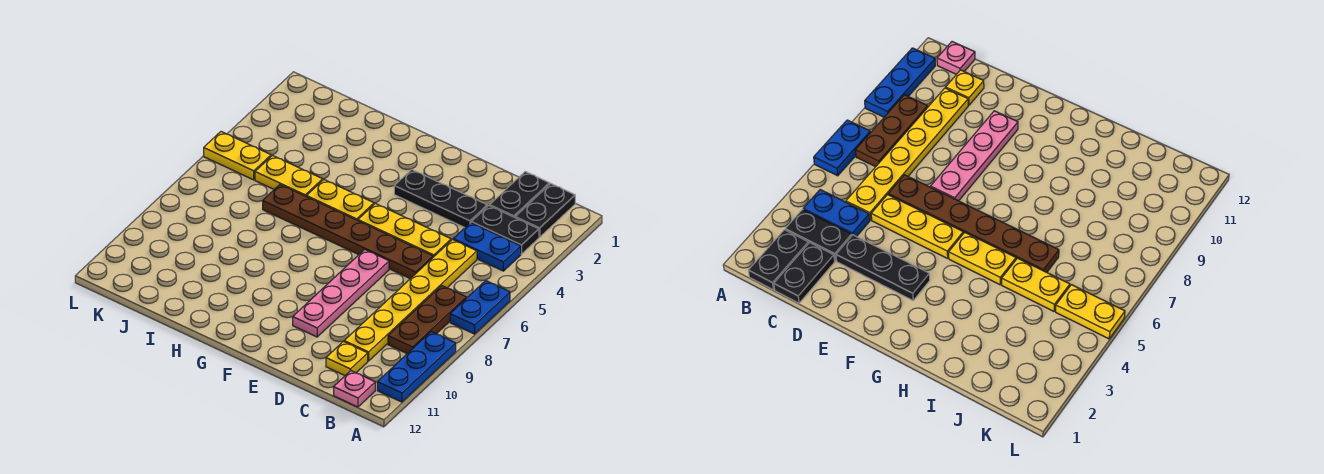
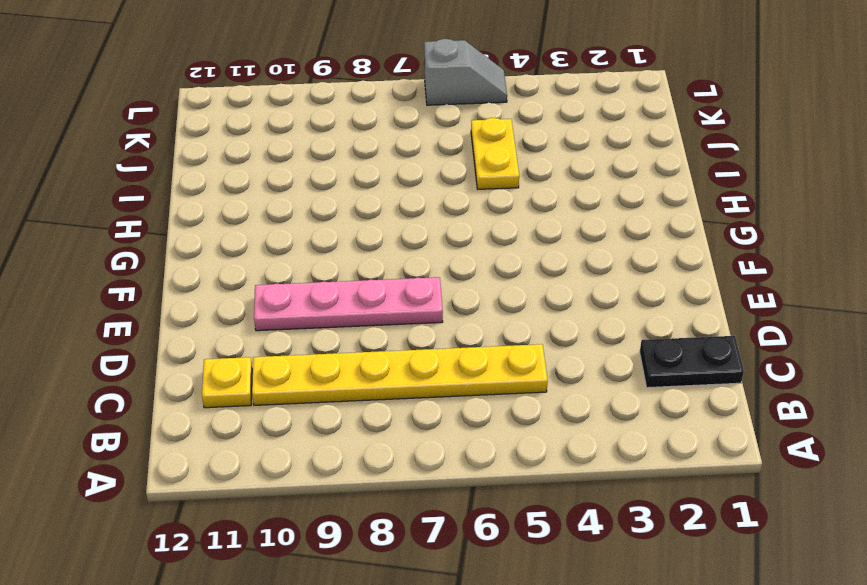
grey 1x2 slope [424,39,507,105] -> yellow 1x2 plate [204,132,271,180]
none -> blue 1x2 plate [450,281,510,334]
none -> blue 1x3 plate [377,332,456,402]
none -> black 1x2 plate [515,184,575,237]

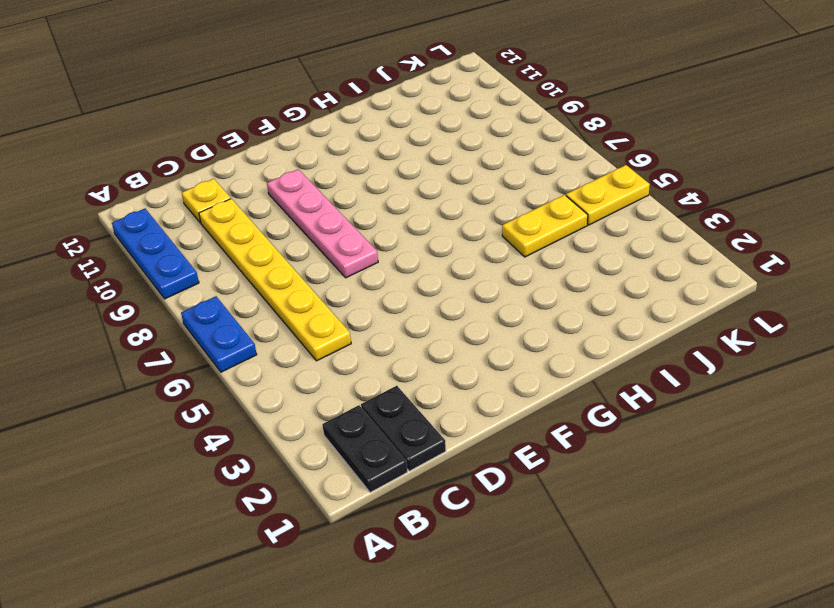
none -> black 1x2 plate [471,206,539,254]
none -> blue 1x2 plate [453,223,521,271]
none -> brown 1x3 plate [388,286,466,354]

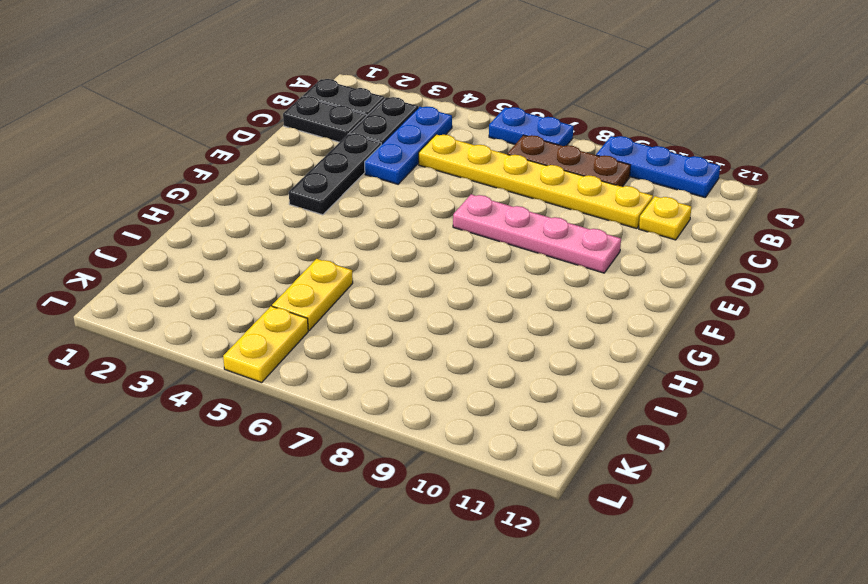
blue 1x3 plate [365,107,452,184] -> blue 1x2 plate [453,223,521,271]
none -> pink 1x1 plate [334,371,375,407]
none -> yellow 1x3 plate [358,204,451,257]
none -> brown 1x6 plate [263,185,433,279]

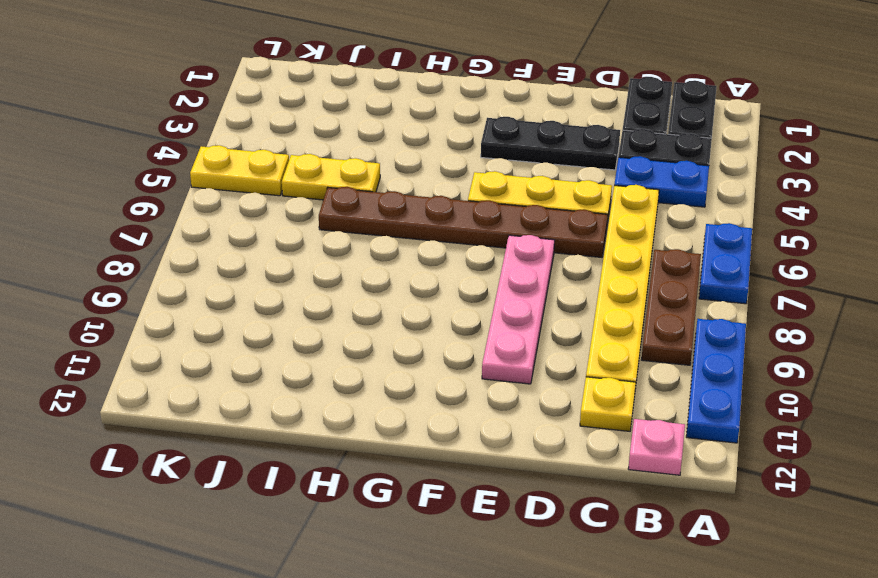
none -> yellow 1x2 plate [306,180,374,221]

